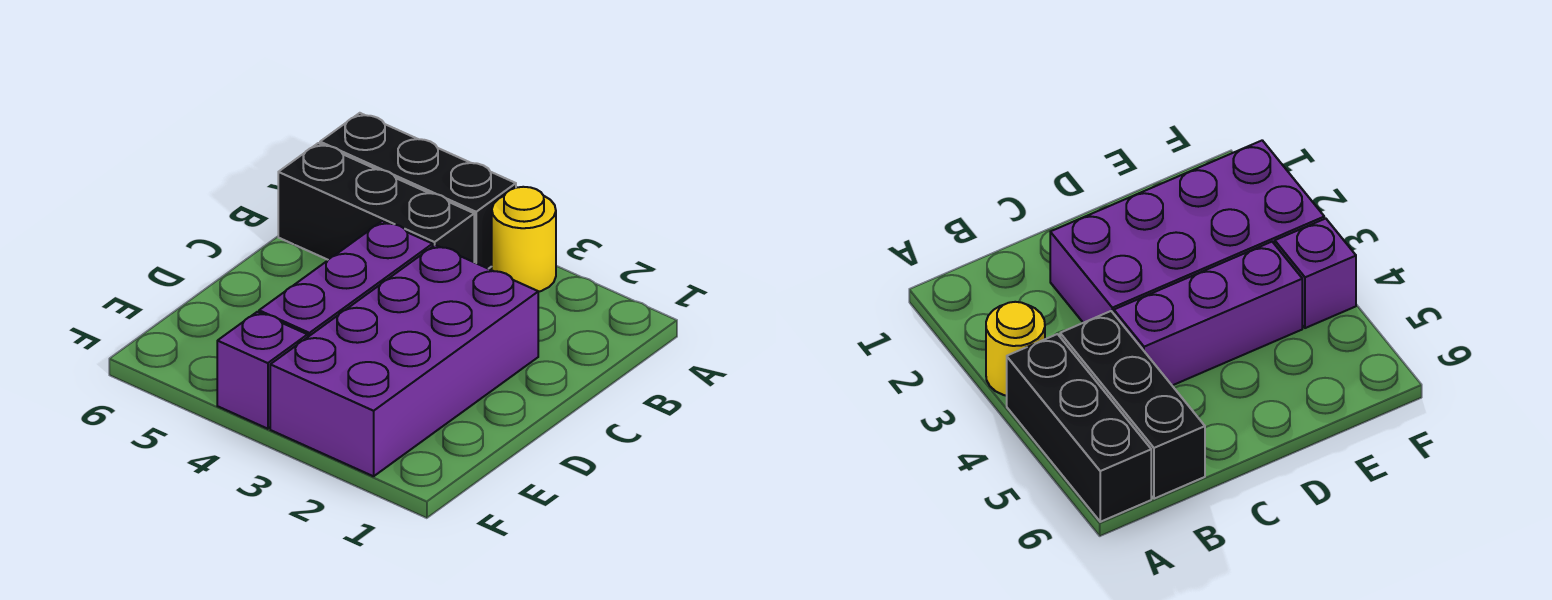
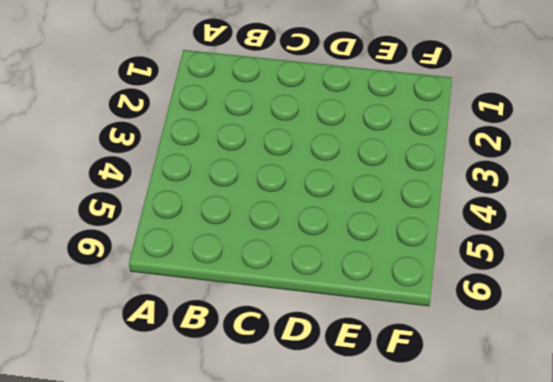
none -> yellow 1x1 round brick [492,187,556,292]
none -> black 1x3 brick [320,113,516,269]

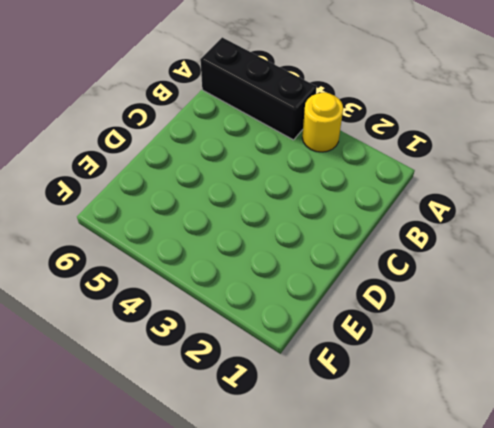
none -> black 1x3 brick [278,143,474,262]
none -> purple 2x4 brick [270,245,538,476]

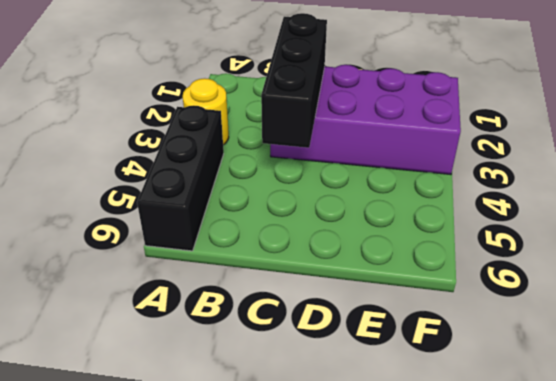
black 1x3 brick [261,13,327,148] -> black 1x3 brick moved to [278,143,474,262]
none -> purple 1x3 brick [259,221,433,337]
none -> purple 1x1 brick [217,312,308,429]

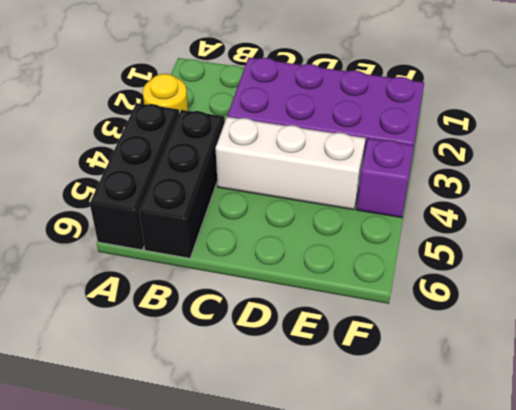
white 1x3 brick [216,117,366,210] -> purple 1x3 brick [259,221,433,337]

